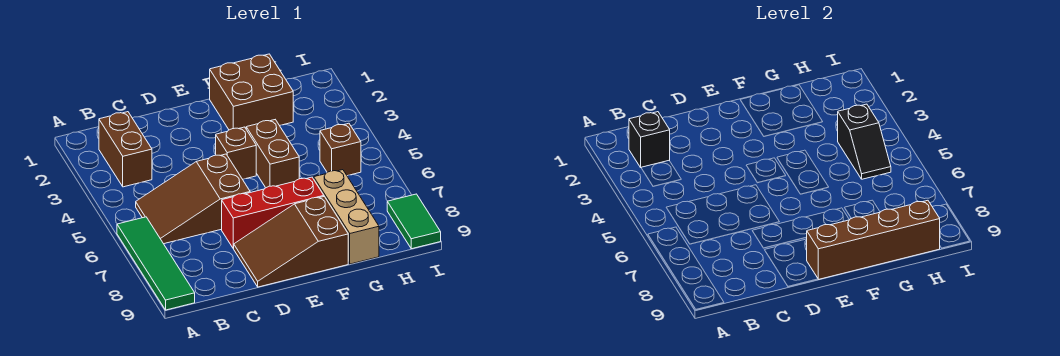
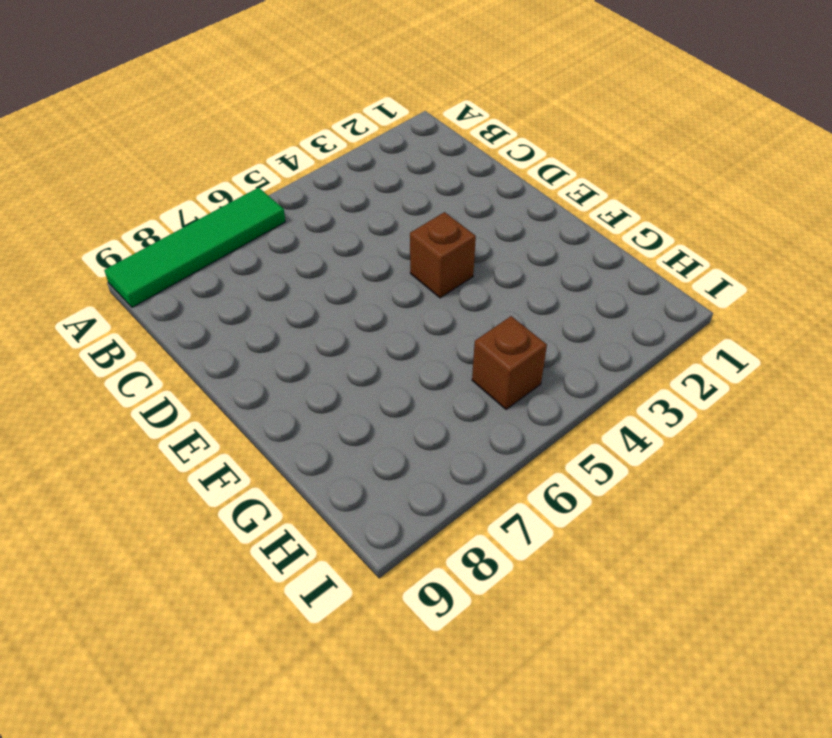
none -> brown 1x2 brick [99,112,152,187]
none -> brown 2x3 slope [136,154,250,244]
none -> red 1x3 brick [222,177,324,248]

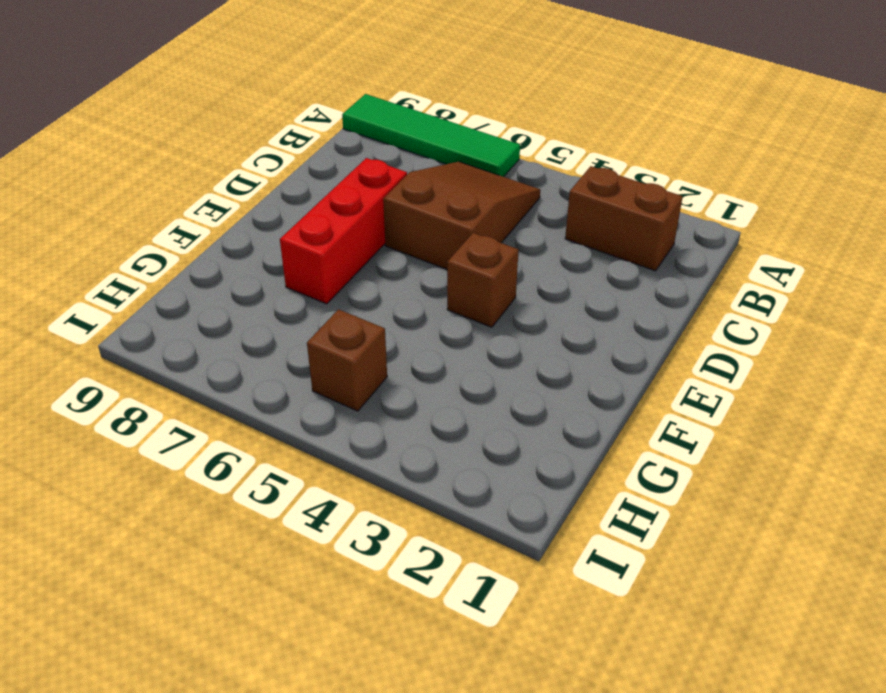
none -> brown 2x3 slope [233,197,348,287]
none -> brown 2x2 brick [210,54,293,130]
none -> brown 1x2 brick [246,120,299,188]

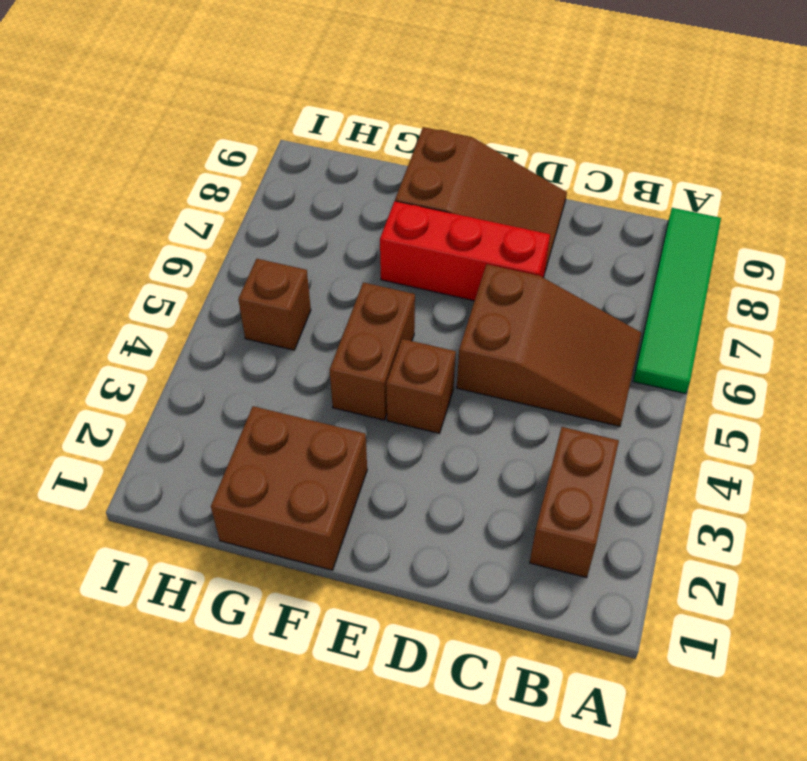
none -> tan 1x3 brick [314,170,379,264]
none -> green 1x2 tile [387,194,441,249]
none -> black 1x1 brick [629,112,670,167]

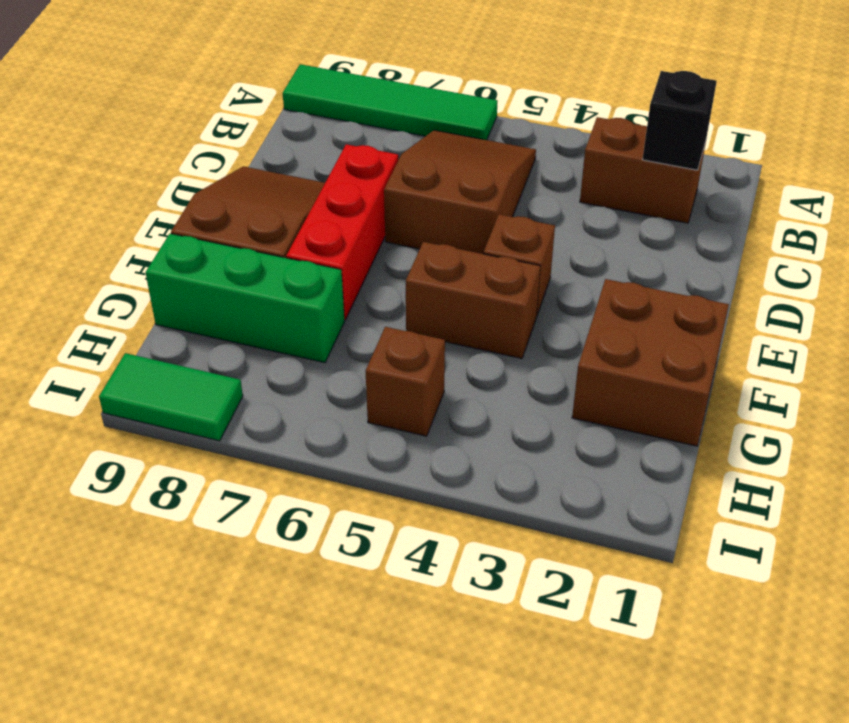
green 1x3 brick [146,234,344,363] -> tan 1x3 brick [314,170,379,264]
none -> brown 1x4 brick [806,200,940,279]
none -> black 1x2 slope [838,104,891,179]

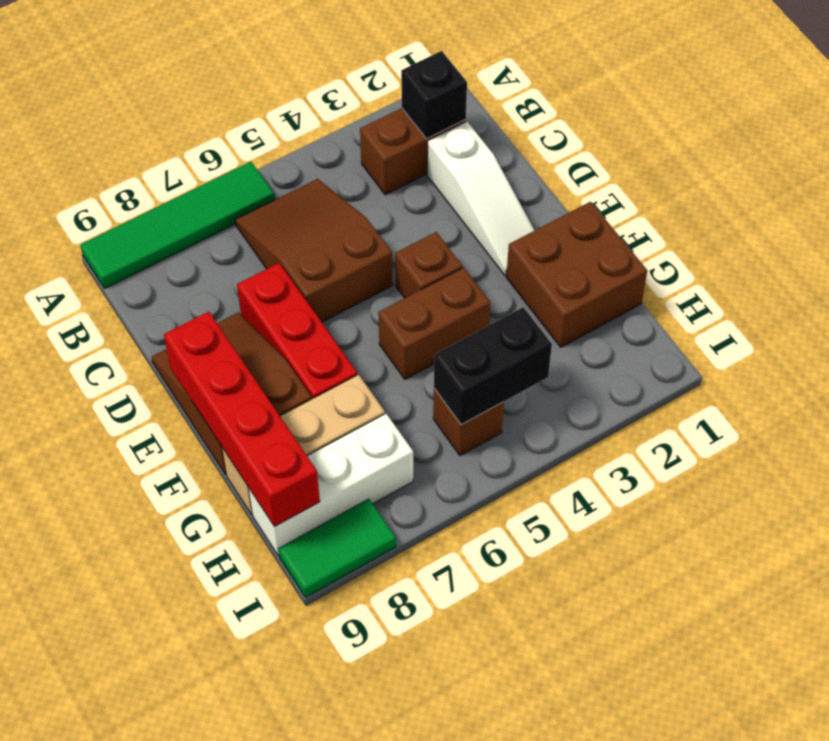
white 1x3 slope [427,122,535,276] -> none
red 1x4 brick [164,312,320,527] -> brown 1x4 brick [806,200,940,279]
black 1x2 brick [434,307,552,425] -> black 1x2 slope [838,104,891,179]
white 1x3 brick [249,414,413,556] -> none

